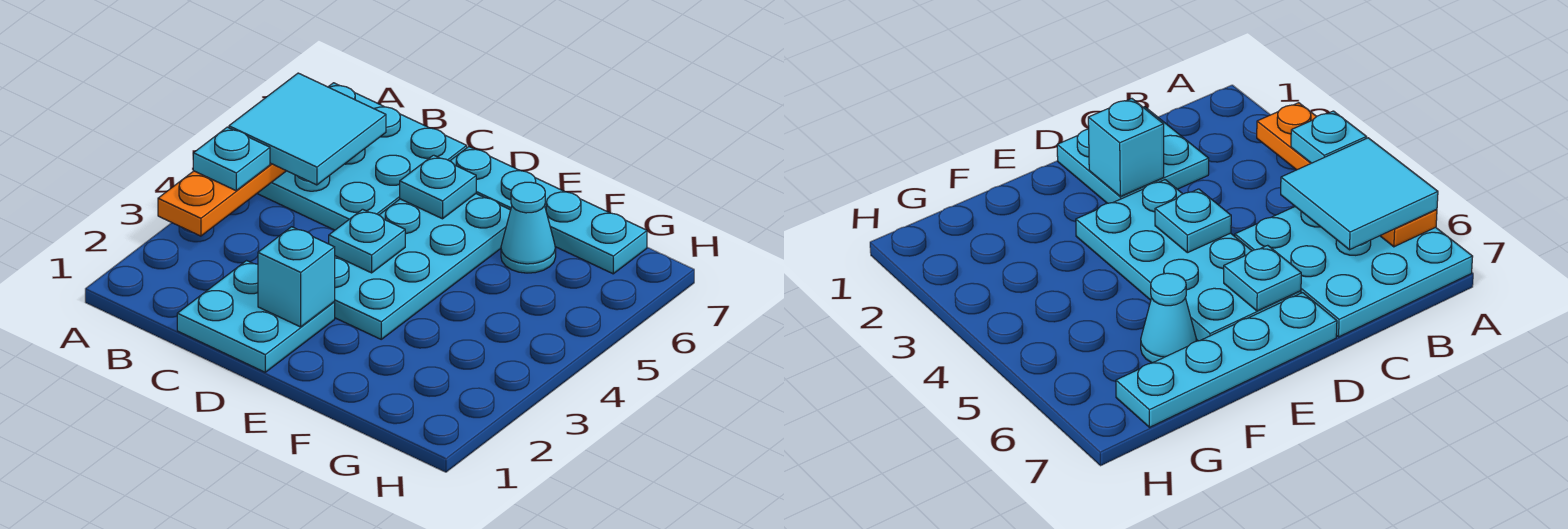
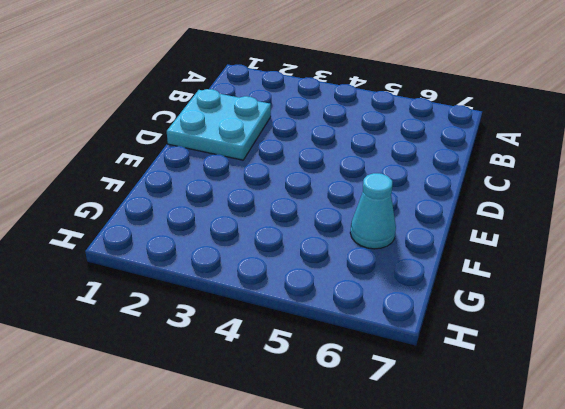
none -> cyan 3x3 plate [257,83,467,230]
none -> cyan 2x4 plate [334,194,511,339]

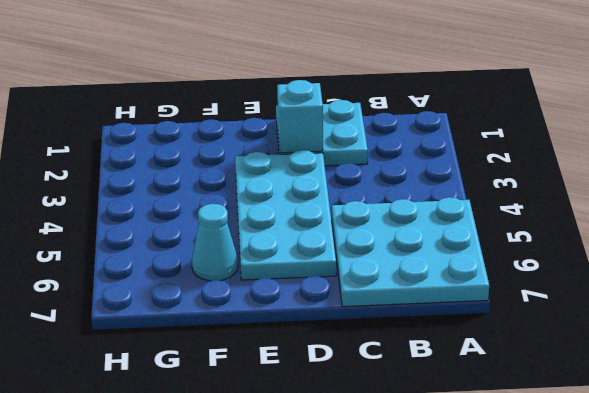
none -> cyan 1x4 plate [450,147,647,274]
none -> orange 1x4 plate [158,163,286,236]

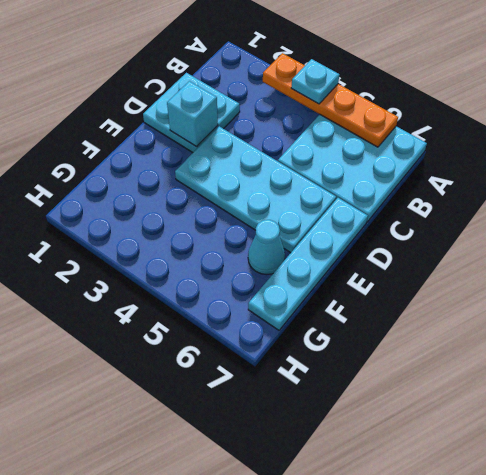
none -> cyan 1x1 plate [329,209,405,273]
none -> cyan 1x1 plate [400,155,476,219]

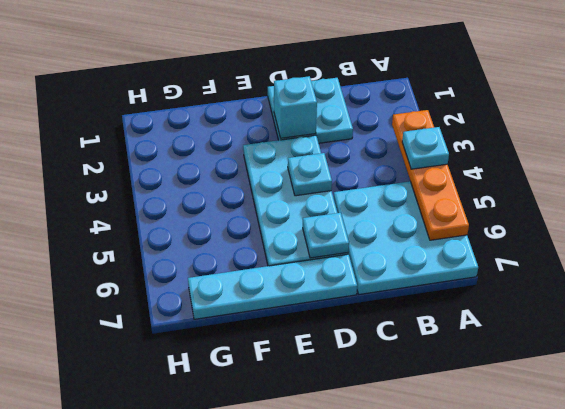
none -> cyan 1x1 cone [501,182,556,273]
none -> cyan 2x2 tile [229,73,386,185]

